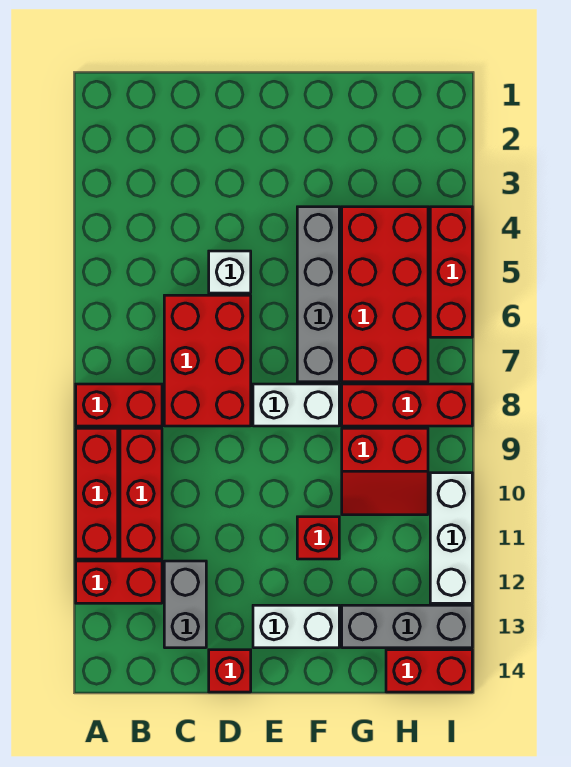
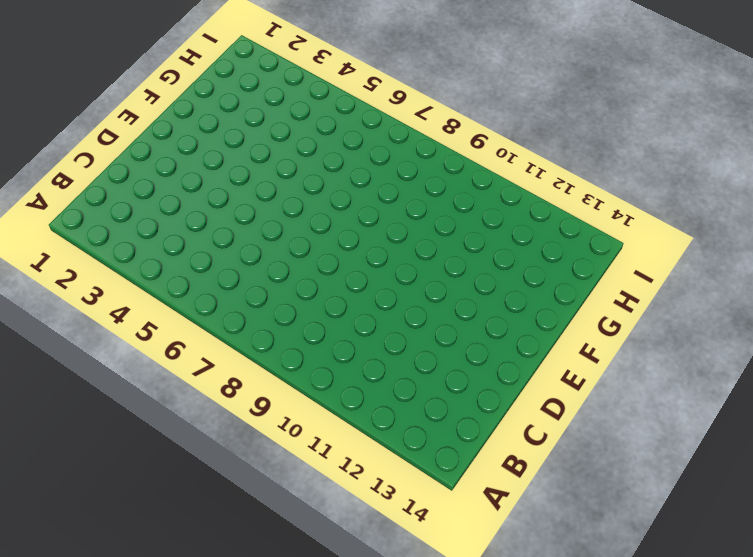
none -> red 1x2 brick [76,384,162,426]
none -> red 1x3 brick [76,428,118,559]
none -> red 1x2 brick [76,561,162,603]

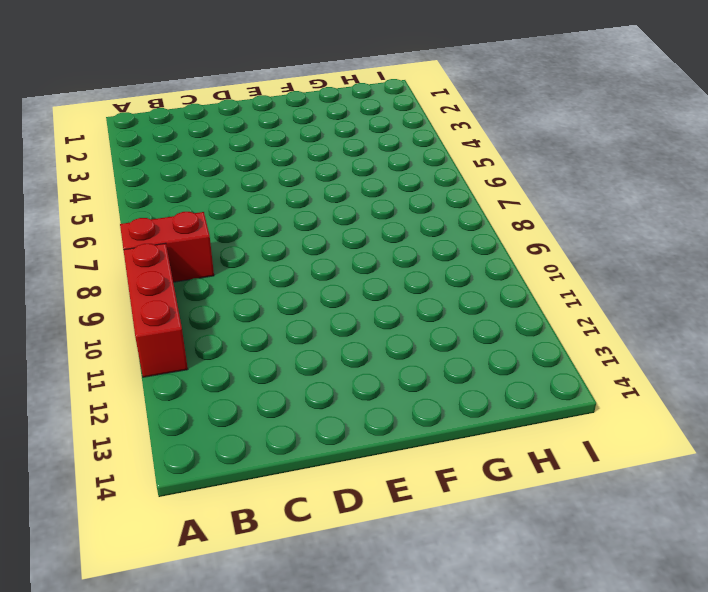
none -> red 1x2 brick [76,561,162,603]
none -> red 1x3 brick [120,428,162,559]
none -> red 2x3 brick [164,295,251,426]

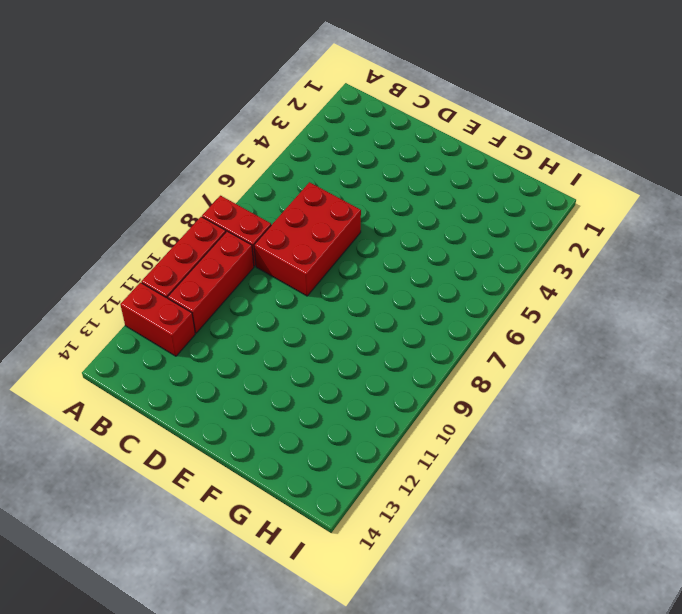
none -> grey 1x2 brick [164,561,206,648]
none -> white 1x1 brick [209,251,251,293]
none -> red 1x1 brick [209,650,251,692]

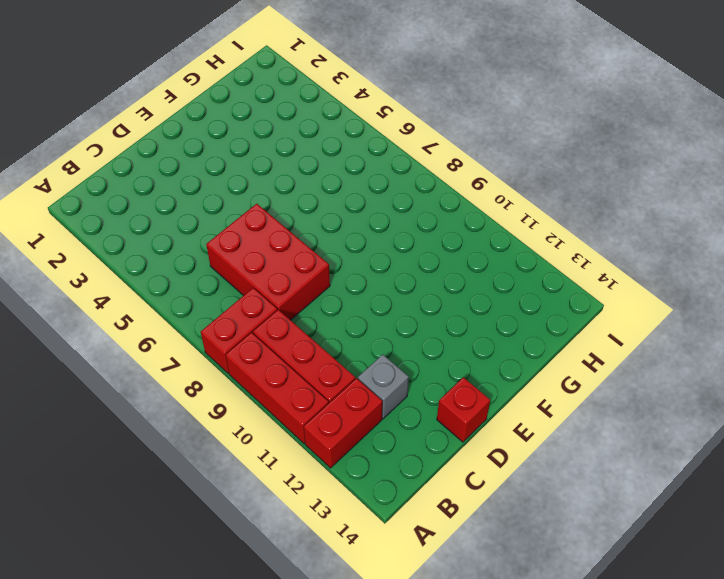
grey 1x1 brick [358,355,409,419] -> grey 1x2 brick [164,561,206,648]
none -> white 1x1 brick [209,251,251,293]
none -> white 1x2 brick [253,384,339,426]
none -> white 1x2 brick [253,605,339,648]

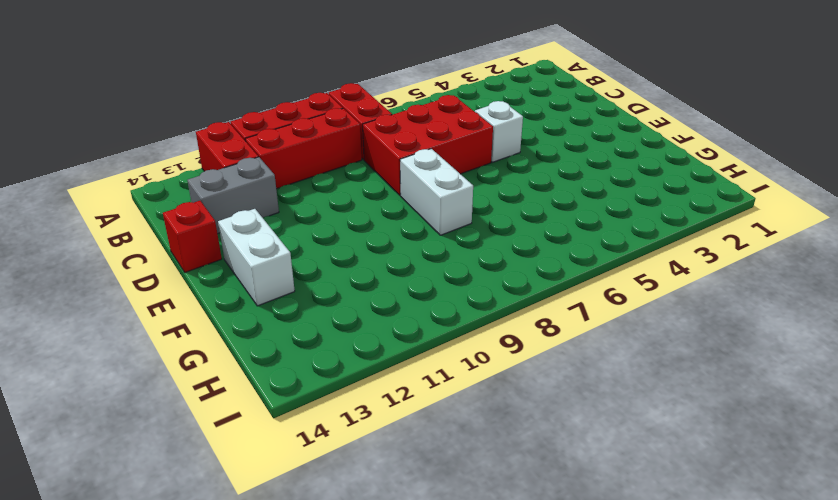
none -> grey 1x4 brick [297,207,339,382]
none -> red 1x1 brick [297,517,339,559]
none -> red 2x4 brick [342,207,428,382]

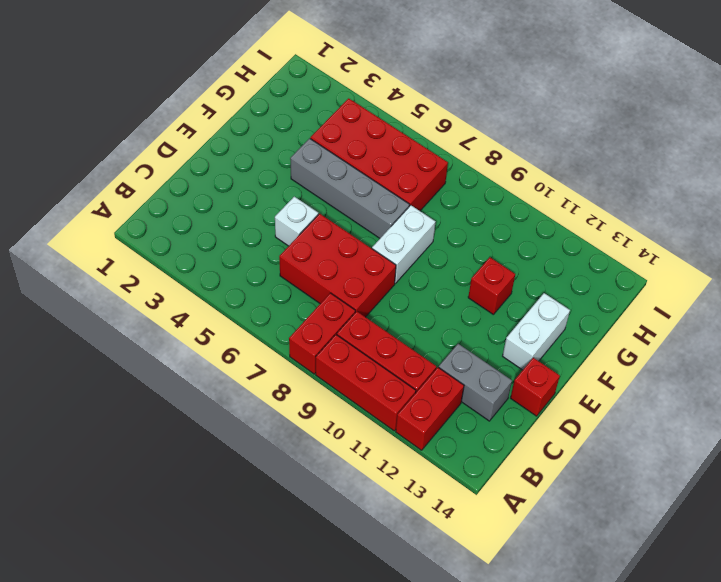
none -> red 1x3 brick [342,384,472,426]
none -> red 2x2 slope [342,428,428,515]
none -> grey 1x3 brick [342,605,472,648]

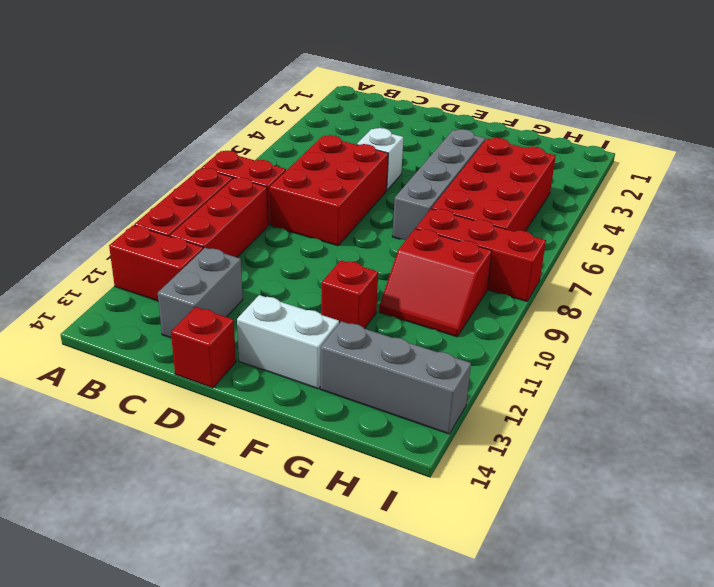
none -> white 1x2 brick [253,384,339,426]
none -> red 1x2 brick [386,650,472,692]
none -> red 1x3 brick [430,207,472,337]

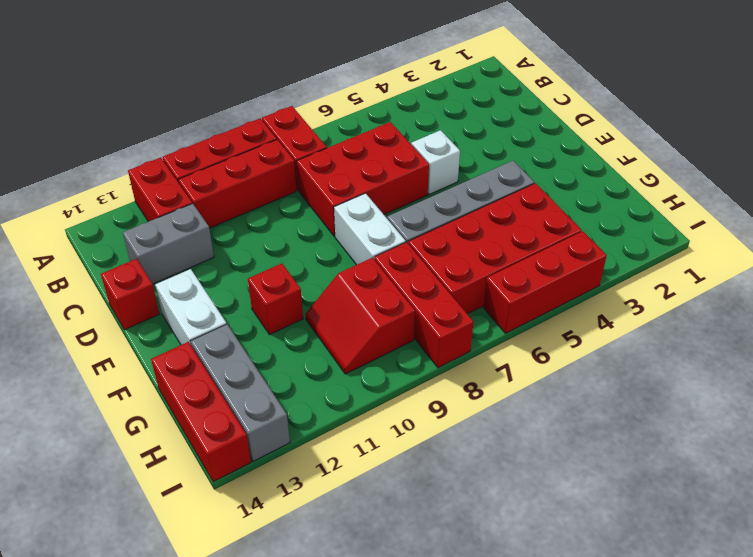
red 1x3 brick [151,342,251,482] -> red 1x2 brick [386,650,472,692]
none -> white 1x3 brick [430,473,472,603]

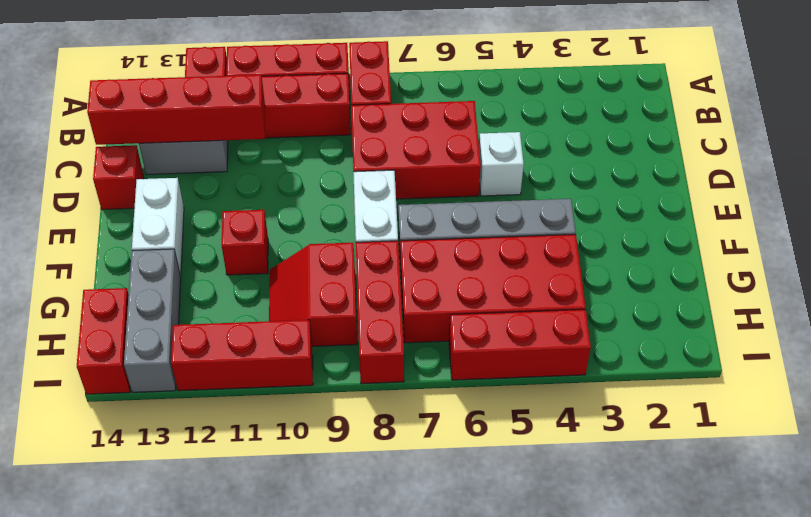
red 1x4 brick [87,75,265,145] -> none
red 1x3 brick [171,320,313,391] -> white 1x3 brick [430,473,472,603]

